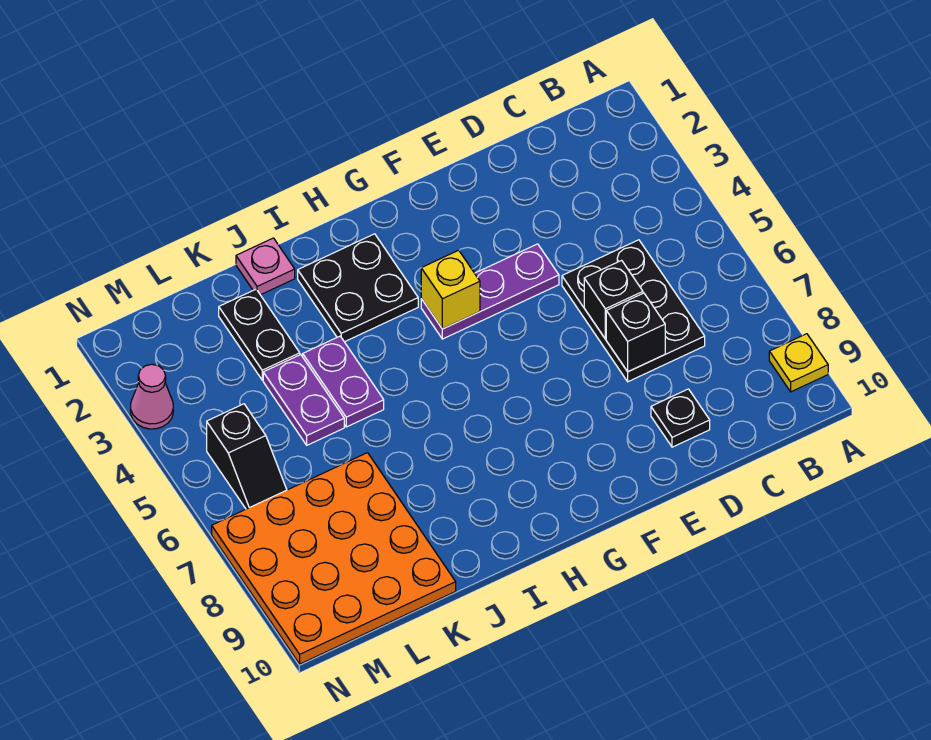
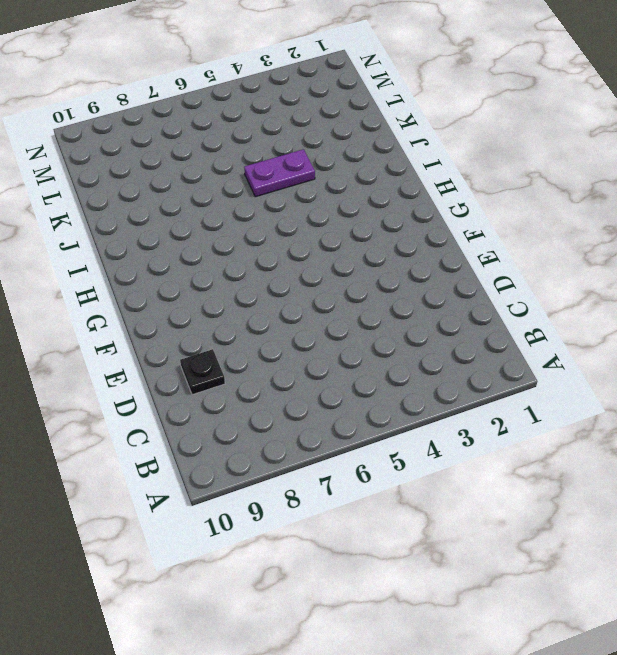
none -> yellow 1x1 plate [769,334,828,392]
none -> black 2x3 plate [562,240,705,382]
none -> purple 1x3 plate [421,244,559,339]

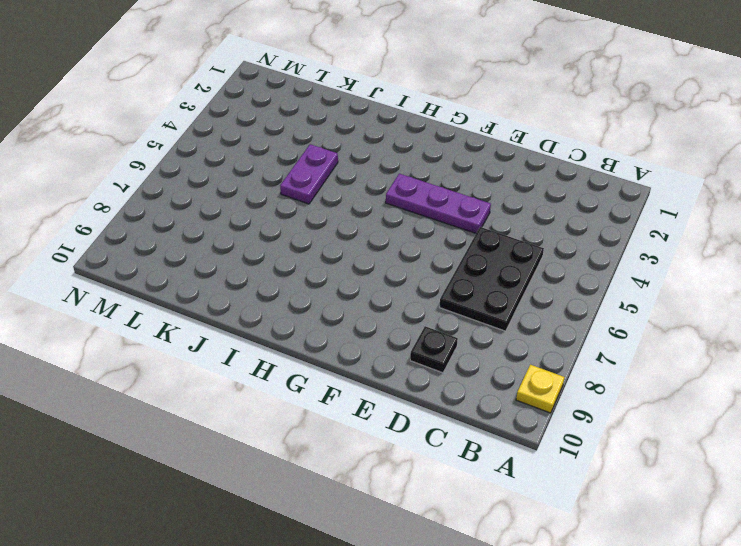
none -> black 2x2 plate [298,234,418,342]
none -> pink 1x1 plate [236,238,295,295]
none -> black 1x2 plate [219,289,300,380]

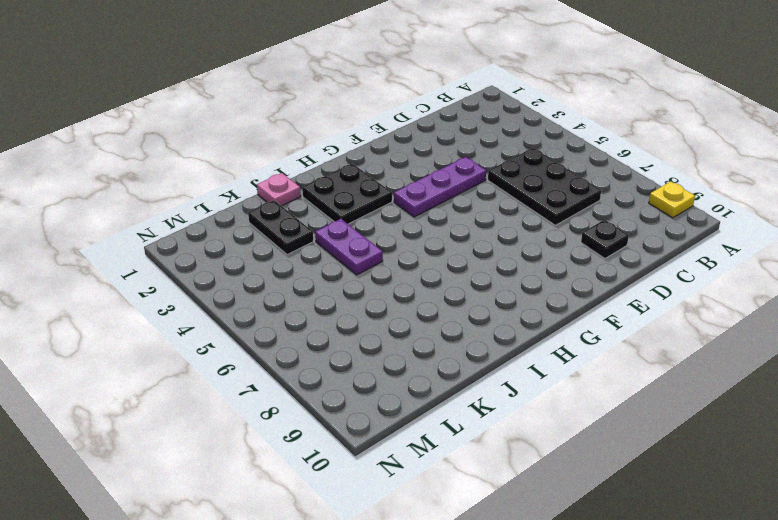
none -> purple 1x2 plate [263,355,344,445]
none -> orange 4x4 plate [212,453,456,664]
none -> black 1x2 slope [207,404,287,509]

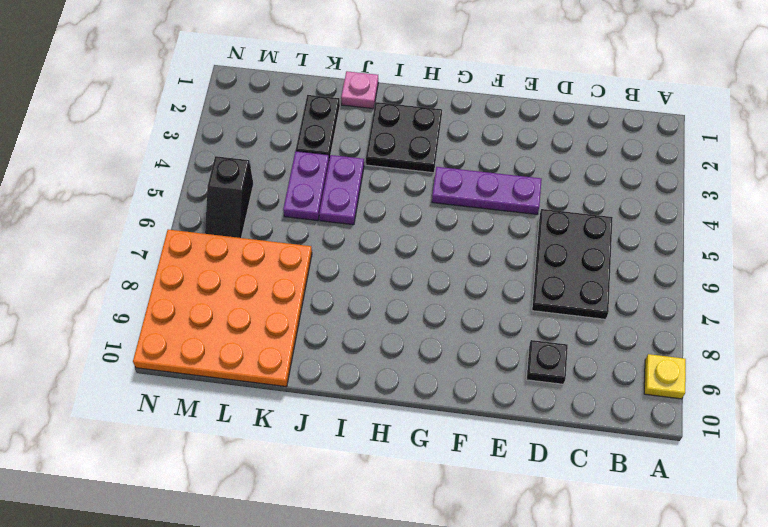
none -> pink 1x1 cone [131,364,173,429]
none -> black 1x1 brick [584,260,643,339]
none -> black 1x1 brick [606,293,665,372]

